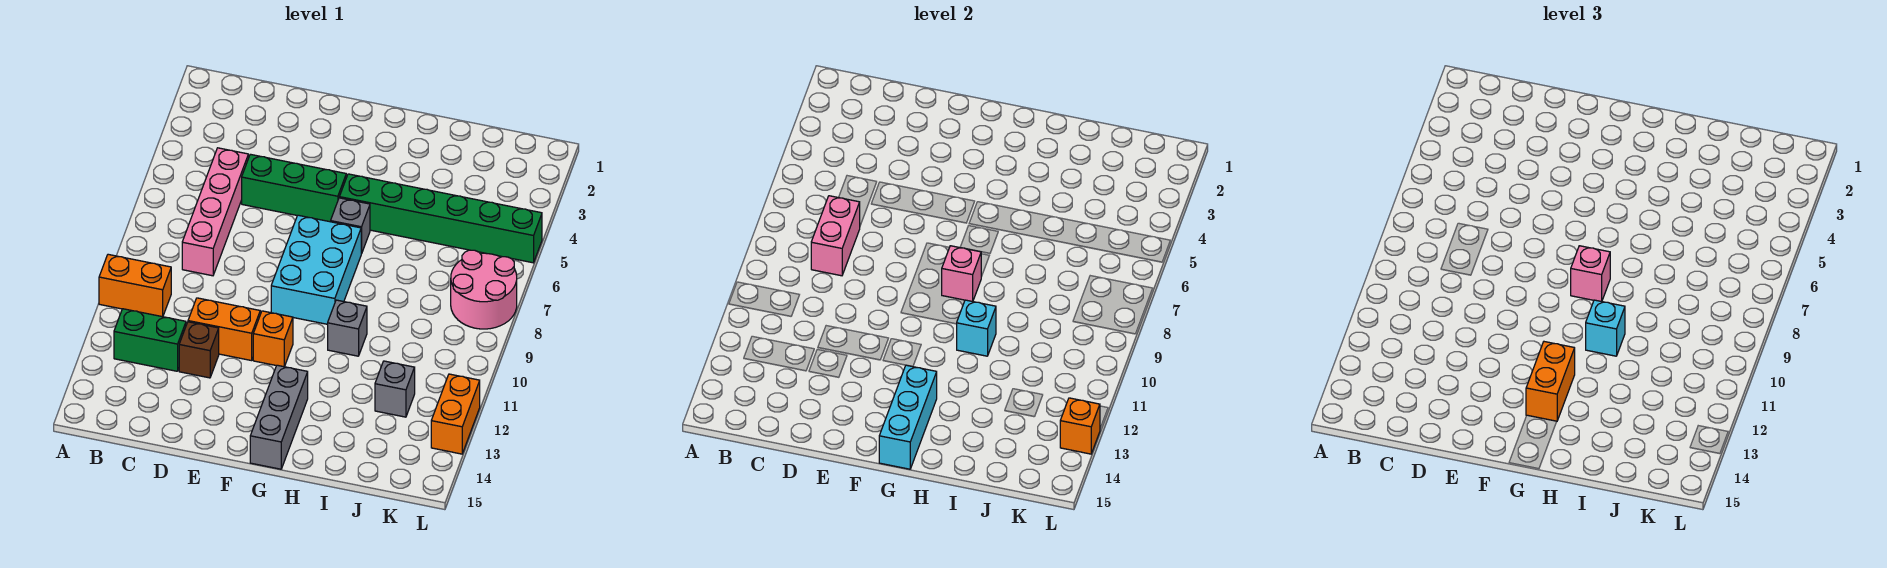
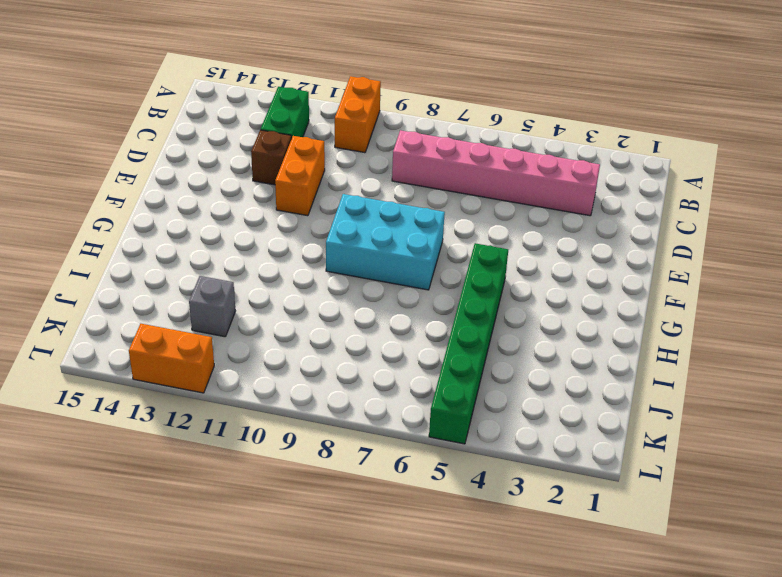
pink 1x6 brick [392,130,600,216] -> pink 1x4 brick [182,148,248,276]
none -> green 1x3 brick [242,154,346,222]
none -> orange 1x1 brick [253,311,293,367]
none -> grey 1x1 brick [331,198,370,254]

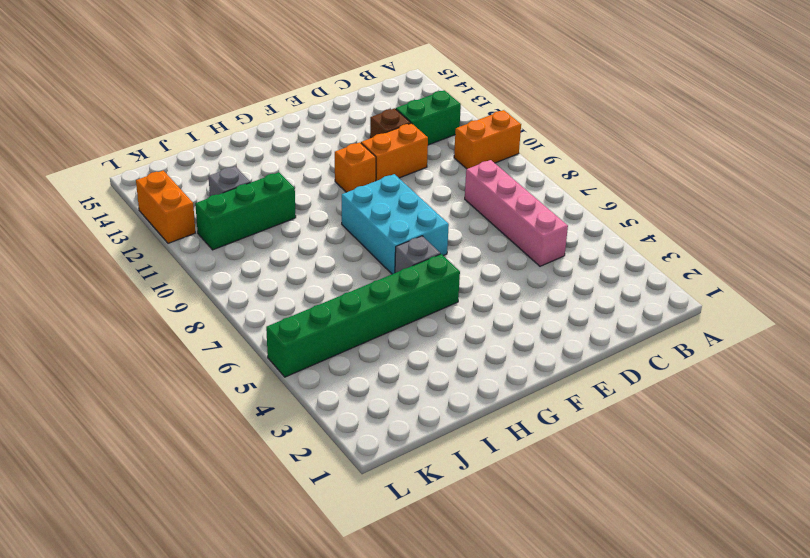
green 1x3 brick [195,172,296,250] -> green 1x3 brick moved to [242,154,346,222]
none -> grey 1x3 brick [250,365,308,469]
none -> grey 1x1 brick [328,300,367,356]
none -> pink 2x2 round brick [451,250,517,329]

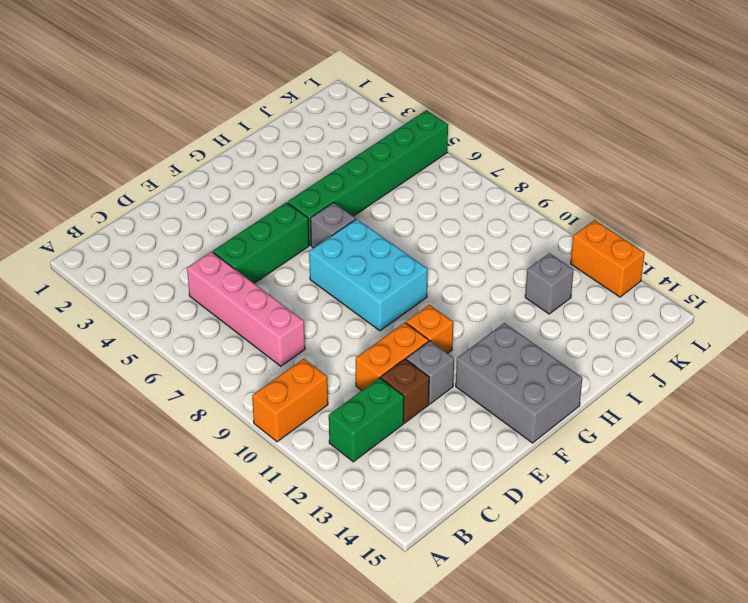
grey 1x1 brick [406,341,454,404] -> grey 1x1 brick moved to [328,300,367,356]
grey 2x3 brick [456,323,582,443] -> grey 1x3 brick [250,365,308,469]
none -> pink 2x2 round brick [451,250,517,329]
none -> pink 1x2 brick [811,196,860,276]
none -> pink 1x1 brick [942,246,981,301]

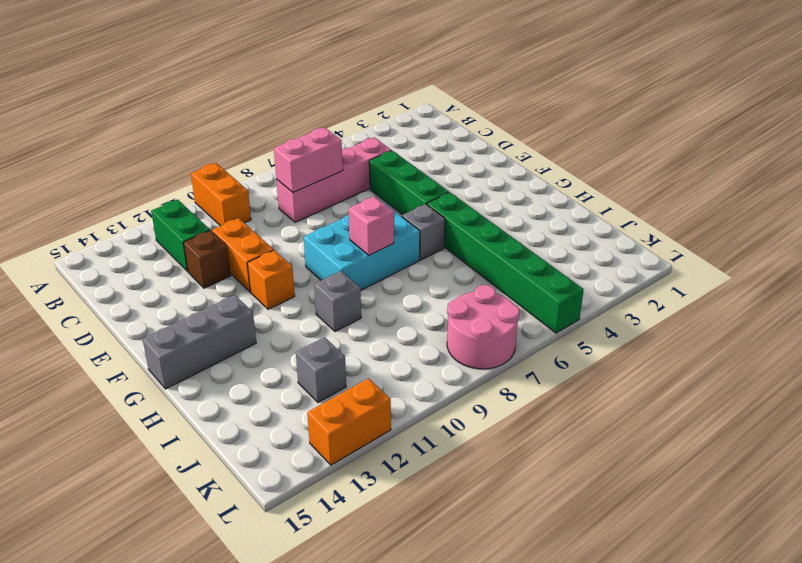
none -> cyan 1x3 brick [879,365,937,469]
none -> cyan 1x1 brick [957,300,996,356]
none -> orange 1x1 brick [1060,398,1100,454]

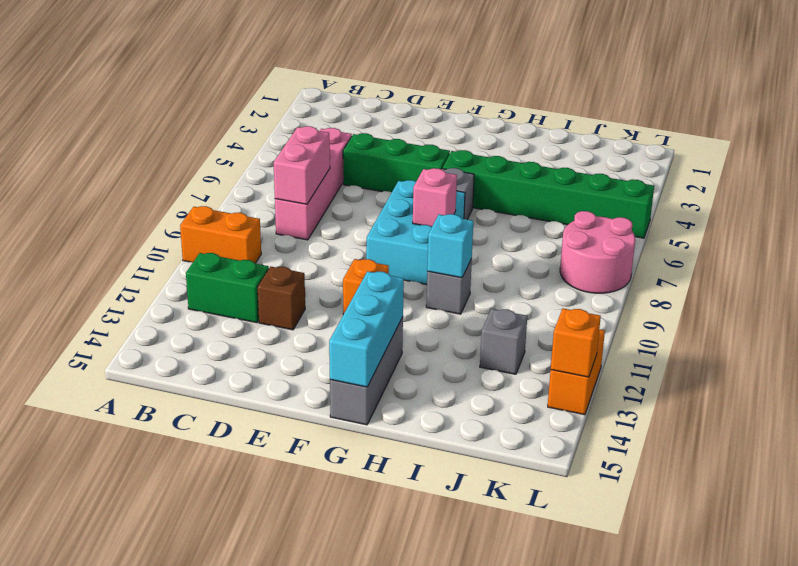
none -> orange 1x2 brick [188,298,260,361]
none -> pink 1x1 brick [1571,246,1610,301]
none -> orange 1x2 brick [1526,342,1575,421]

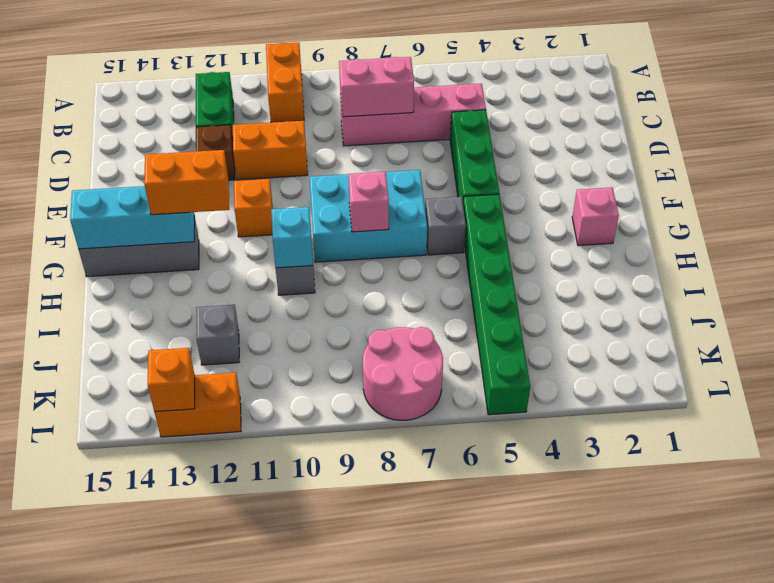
orange 1x2 brick [233,121,308,180] -> orange 1x2 brick turned to [188,298,260,361]
pink 1x1 brick [572,187,619,246] -> pink 1x1 brick moved to [1571,246,1610,301]
none -> cyan 1x1 brick [1586,300,1625,356]

